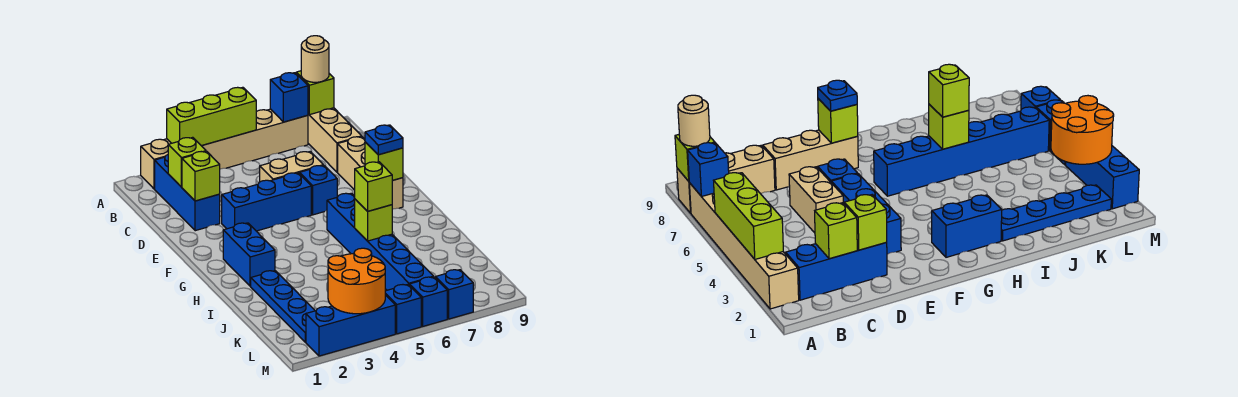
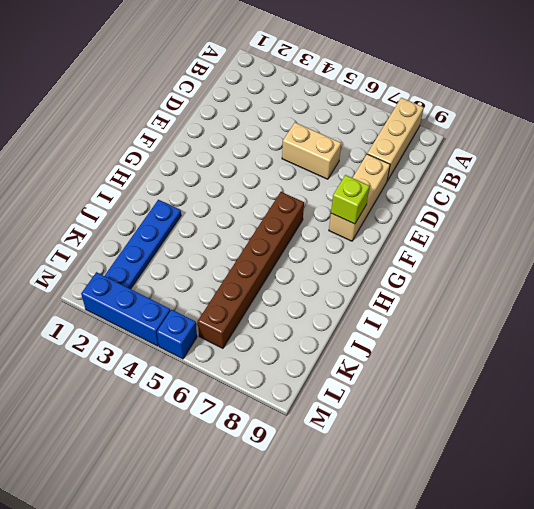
brown 1x6 brick [198,192,304,348] -> blue 1x6 brick [327,193,434,290]
none -> tan 1x6 brick [141,109,308,189]
none -> blue 1x3 brick [155,155,220,231]
none -> blue 1x3 brick [222,173,311,231]

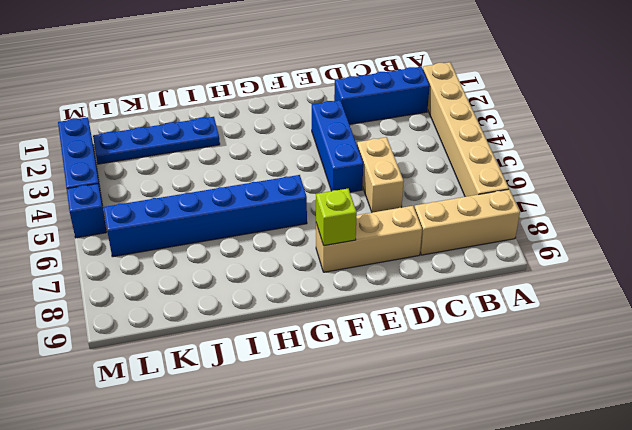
none -> blue 1x1 brick [299,165,337,215]
none -> blue 1x2 brick [223,223,275,286]
none -> blue 1x1 brick [410,277,447,326]

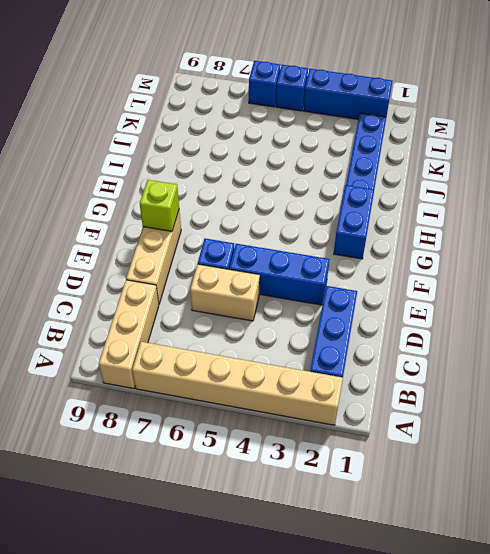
none -> blue 1x6 brick [327,193,434,290]
none -> blue 1x1 brick [435,270,473,319]
none -> lime 1x3 brick [167,87,256,146]

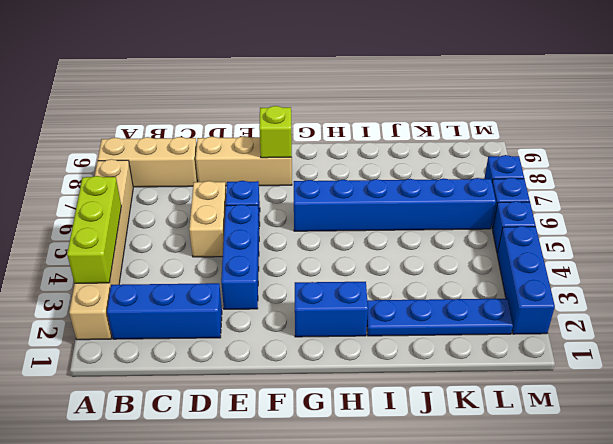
none -> blue 1x1 brick [270,73,308,122]
none -> lime 1x1 brick [296,71,334,115]
none -> lime 1x1 brick [168,137,206,187]

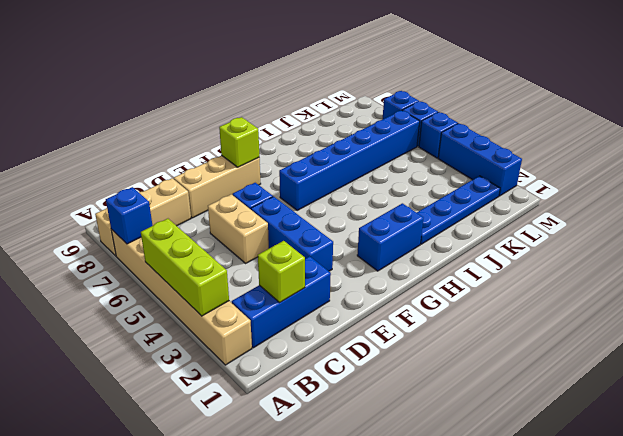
none -> lime 1x1 brick [296,71,334,115]
none -> lime 1x1 brick [182,151,220,201]
none -> lime 1x1 brick [355,199,392,241]

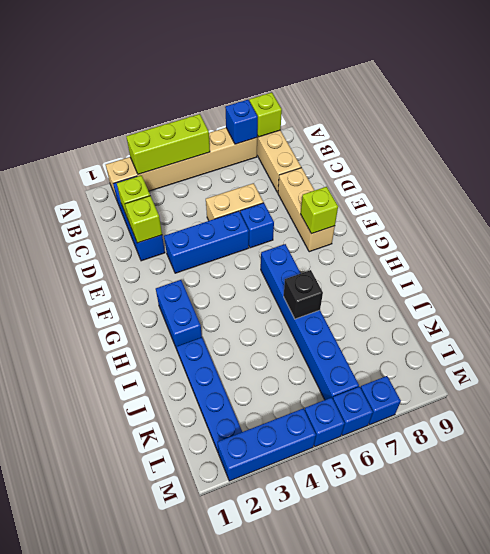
black 1x1 brick [284,270,323,319] -> lime 1x1 brick [355,199,392,241]
none -> orange 2x2 round brick [328,248,385,314]
none -> tan 1x1 round brick [301,36,329,82]
none -> blue 1x1 plate [365,125,403,155]

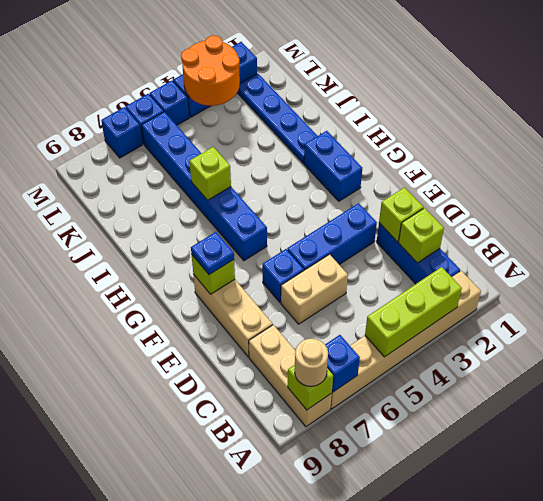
none -> lime 1x1 brick [355,162,393,211]

